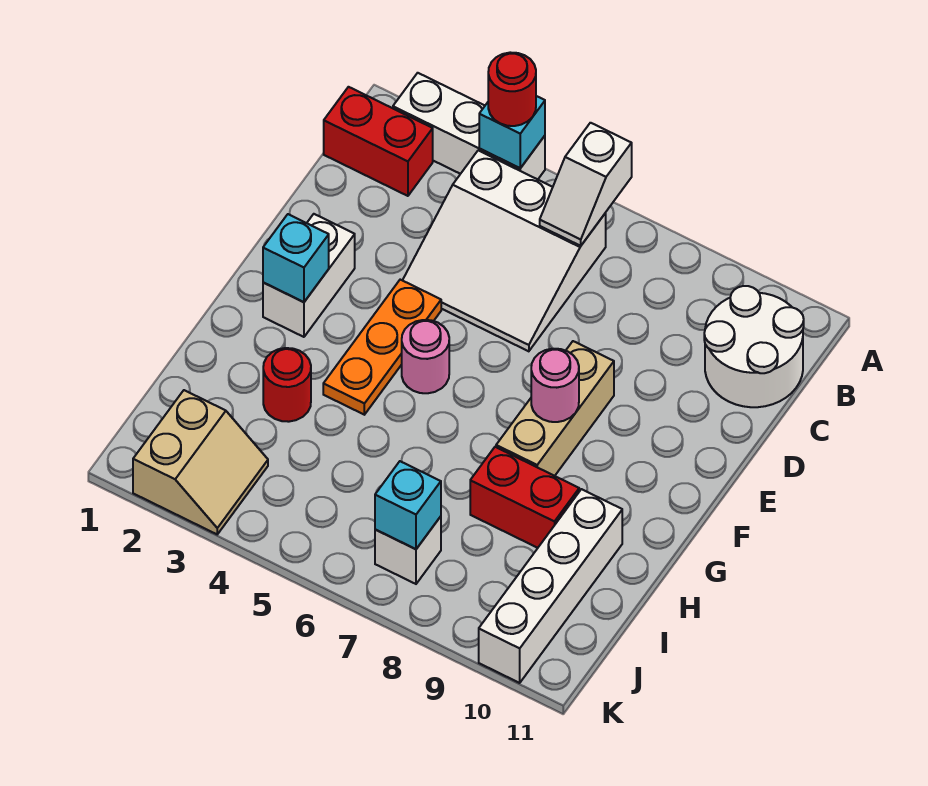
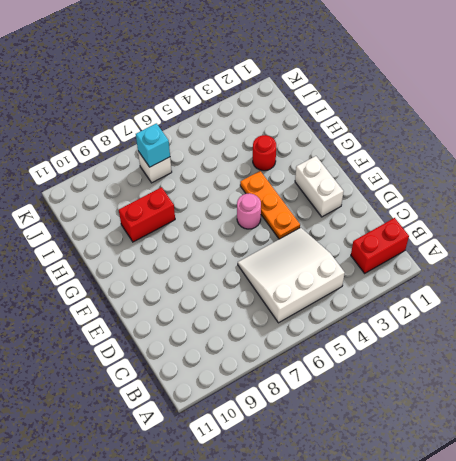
none -> white 1x3 brick [393,73,545,179]
none -> white 2x2 round brick [704,286,804,407]
none -> tan 1x3 brick [496,341,614,476]

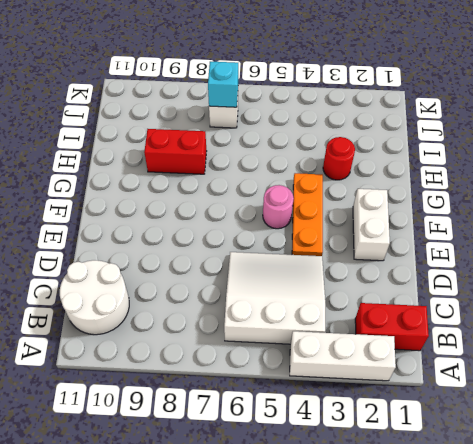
none -> tan 1x3 brick [496,341,614,476]
none -> white 1x4 brick [479,489,622,683]
none -> tan 2x2 slope [133,390,268,534]

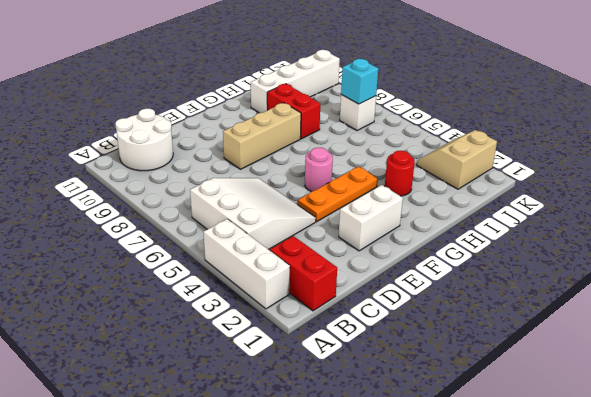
none -> cyan 1x1 brick [479,96,545,168]
none -> white 1x2 slope [540,123,632,246]
none -> cyan 1x1 brick [263,214,329,302]

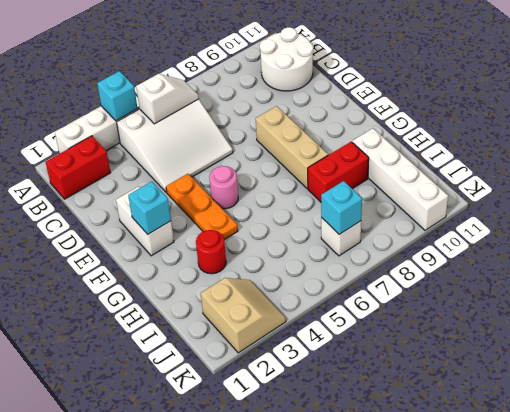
white 1x2 slope [136,74,199,124] -> white 1x2 slope turned to [540,123,632,246]
none -> pink 1x1 round brick [531,349,579,422]
none -> red 1x1 round brick [488,52,536,126]

